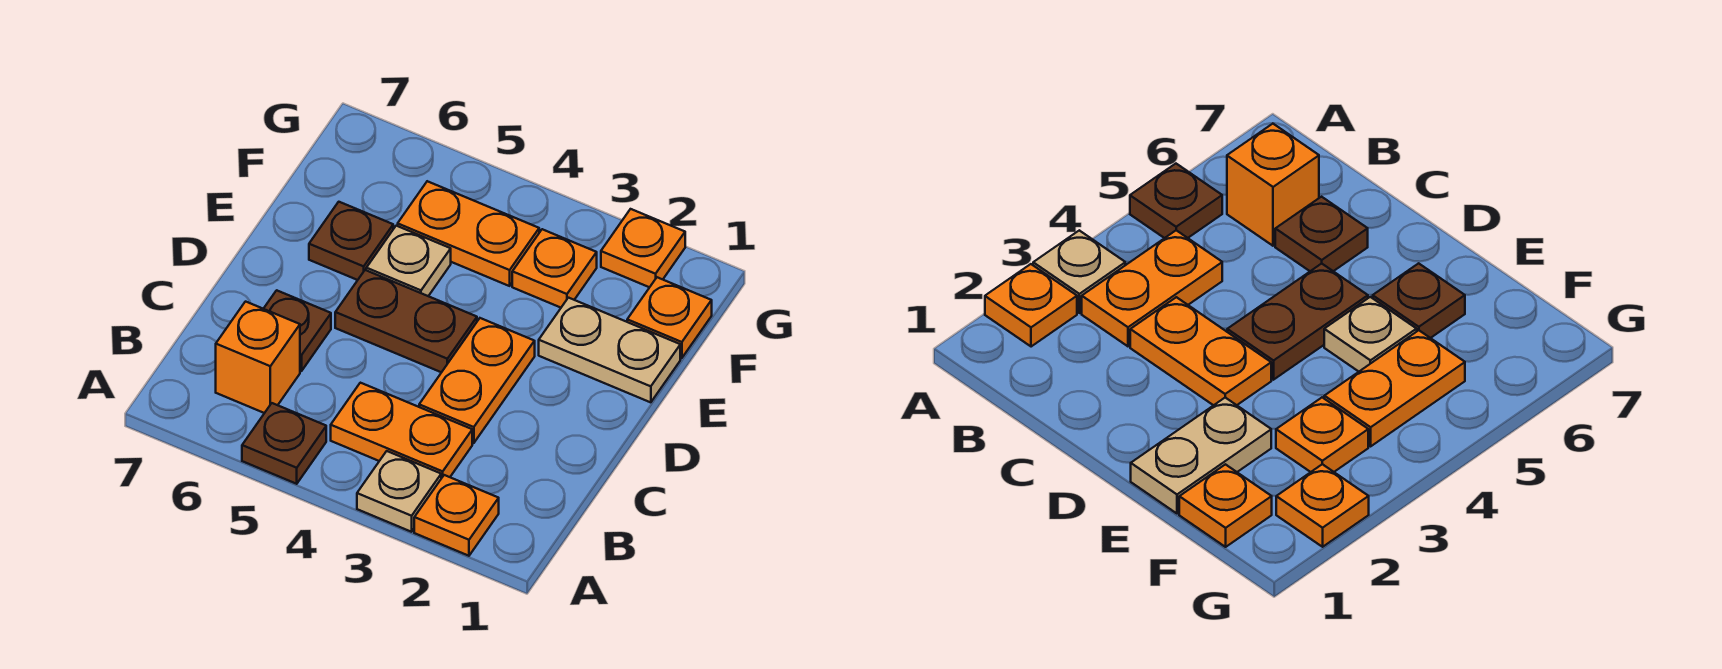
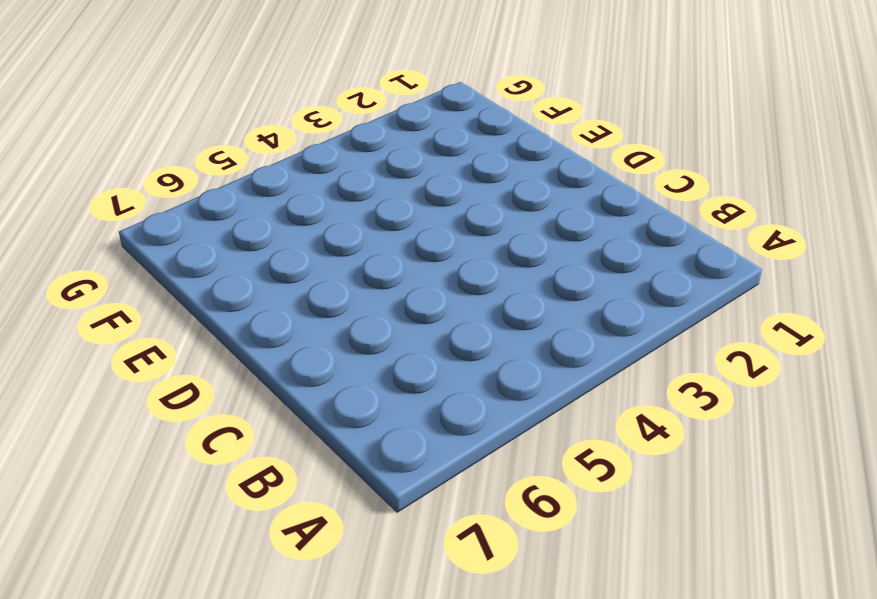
none -> orange 1x1 plate [414,475,499,556]
none -> tan 1x1 plate [357,451,441,532]
none -> brown 1x1 plate [242,403,326,484]

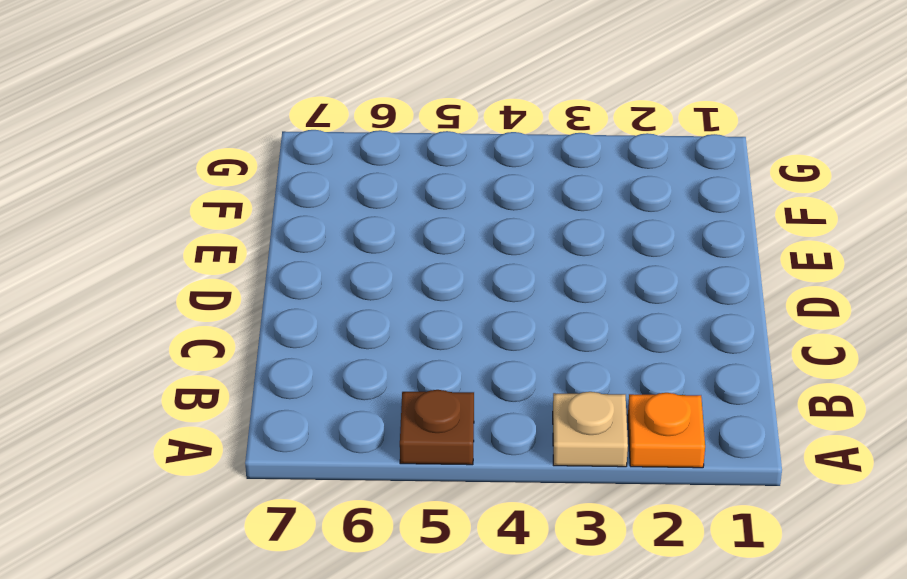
none -> orange 1x2 plate [331,383,472,478]
none -> orange 1x1 brick [216,302,300,413]
none -> orange 1x2 plate [419,318,535,443]

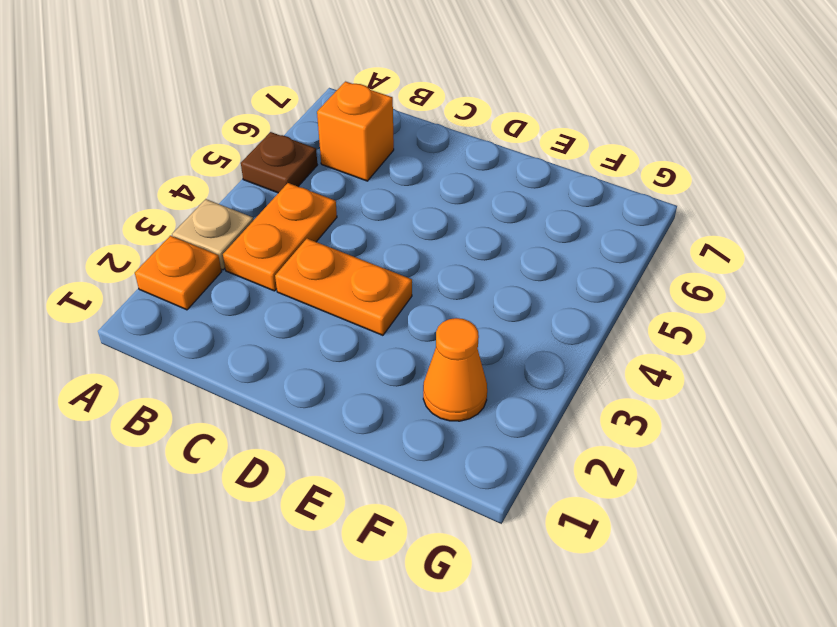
orange 1x1 cone [423,318,487,421] -> none
none -> brown 1x1 plate [264,290,331,371]
none -> brown 1x2 plate [335,270,477,372]
none -> tan 1x2 plate [539,298,680,402]

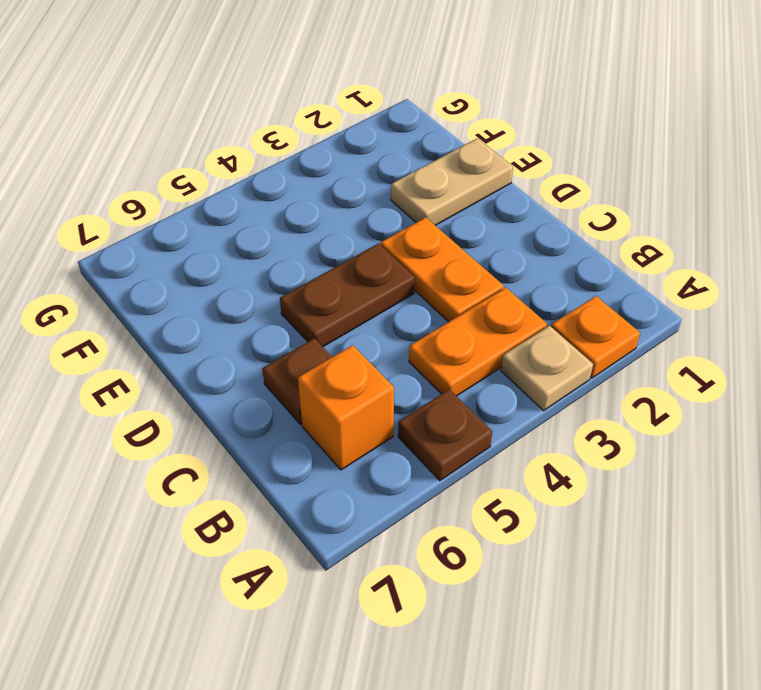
none -> tan 1x1 plate [366,226,451,296]
none -> brown 1x1 plate [309,202,393,280]
none -> orange 1x1 plate [627,277,712,358]

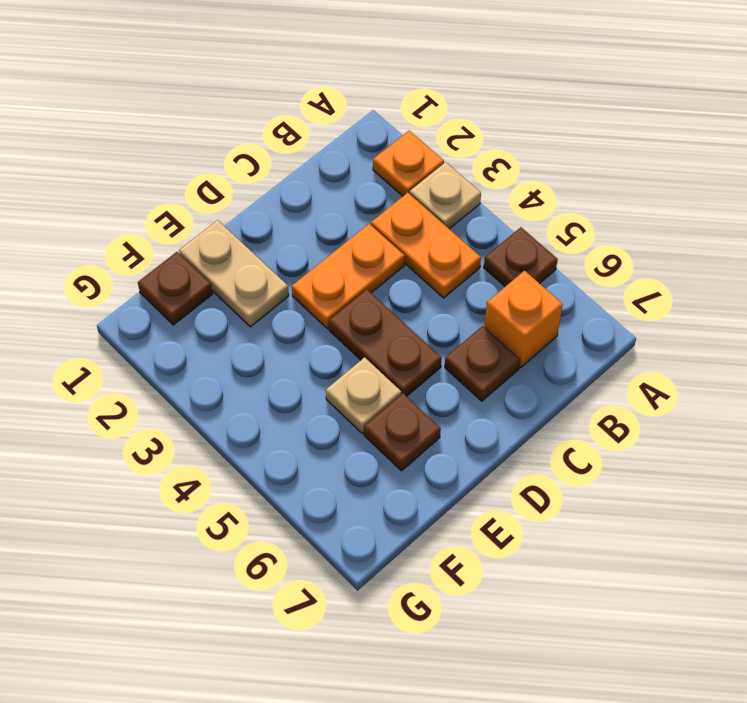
brown 1x1 plate [138,252,212,325] -> orange 1x1 plate [627,277,712,358]
none -> orange 1x1 plate [512,229,597,308]
none -> orange 1x2 plate [398,181,539,286]
none -> orange 1x1 plate [601,209,685,287]

